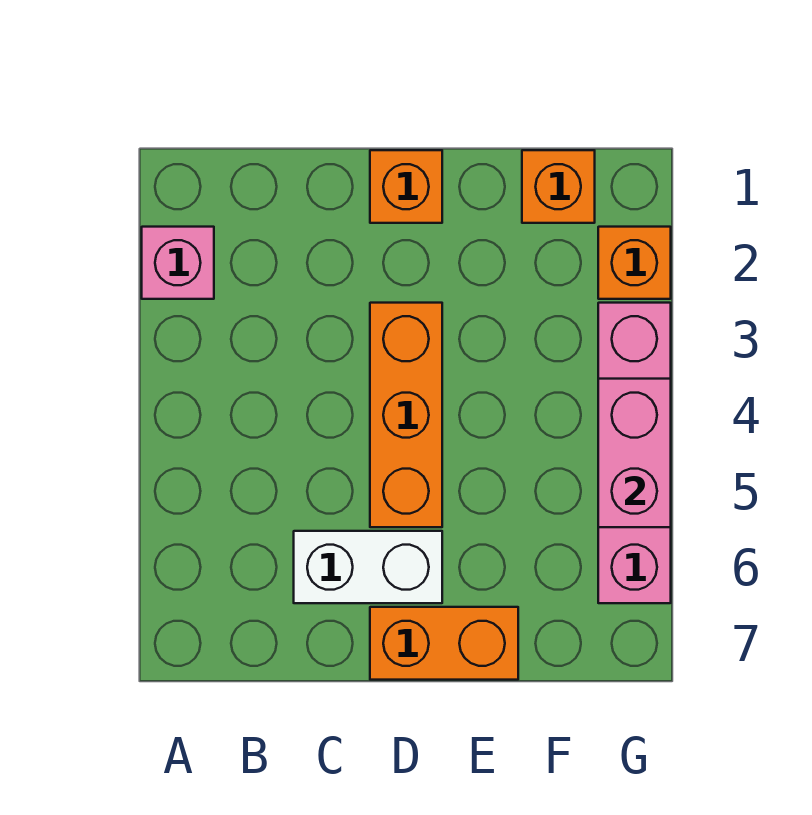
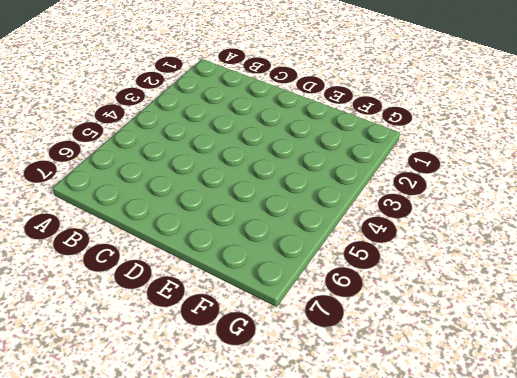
none -> pink 1x1 brick [142,227,214,299]
none -> white 1x2 brick [294,531,442,603]

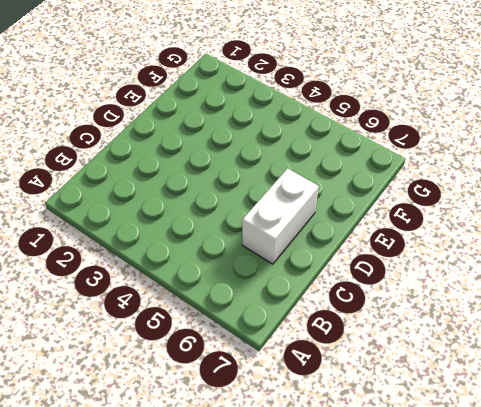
none -> pink 1x1 brick [142,227,214,299]
none -> orange 1x1 brick [370,150,442,223]

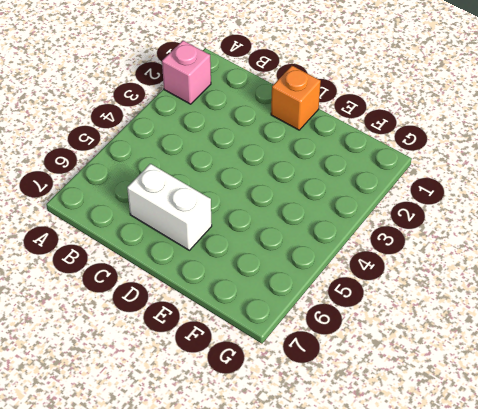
none -> orange 1x3 brick [370,303,442,527]
none -> orange 1x2 brick [370,607,518,680]

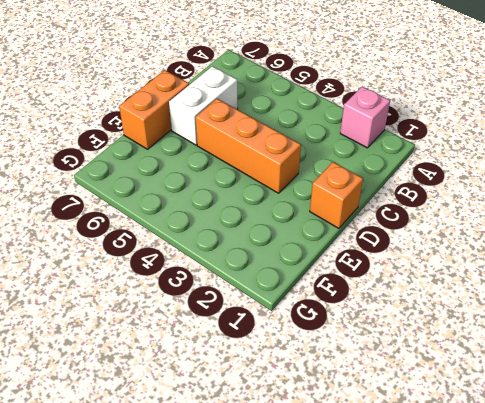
none -> orange 1x1 brick [522,150,595,223]
none -> orange 1x1 brick [598,227,671,299]

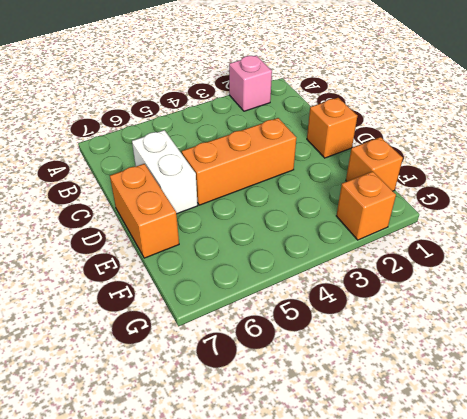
none -> pink 1x4 brick [598,303,671,603]
none -> pink 1x2 brick [598,379,671,527]

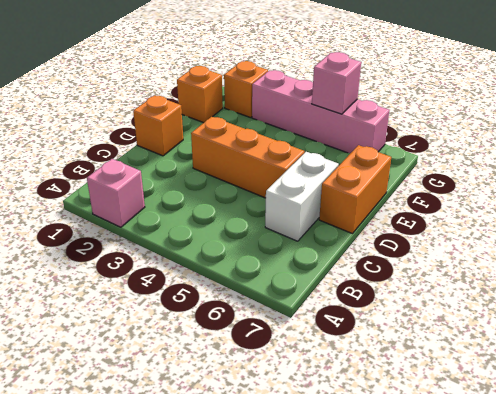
pink 1x1 brick [312,52,361,114] -> pink 1x2 brick [598,379,671,527]

